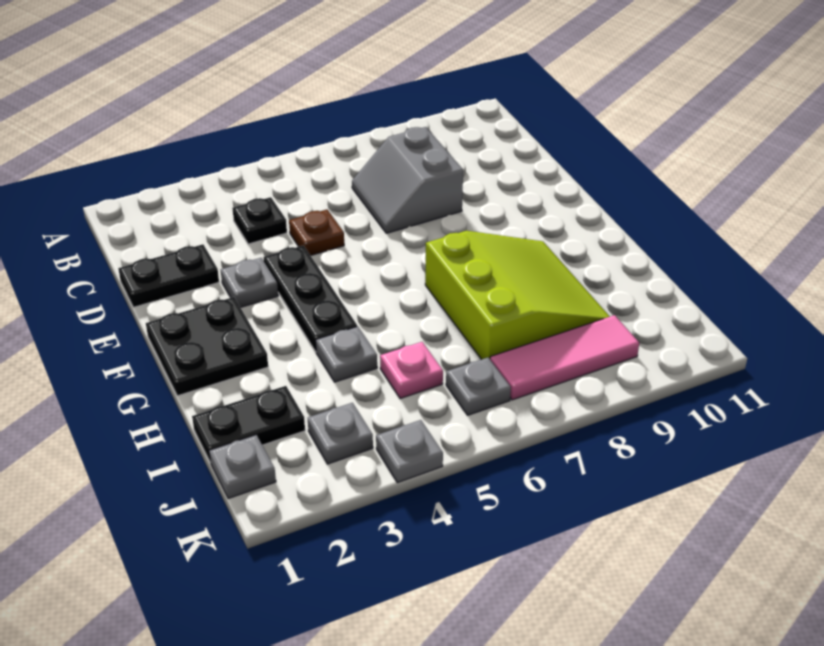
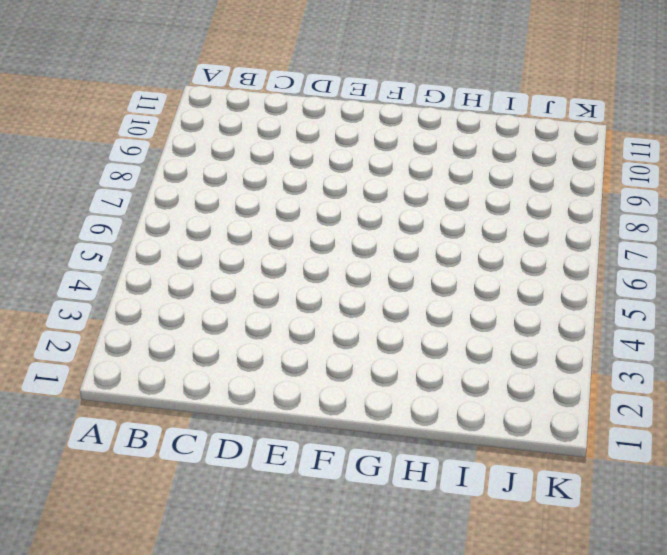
none -> black 1x1 plate [232,197,287,244]
none -> grey 2x2 slope [352,127,463,233]
none -> black 1x2 plate [118,244,219,307]

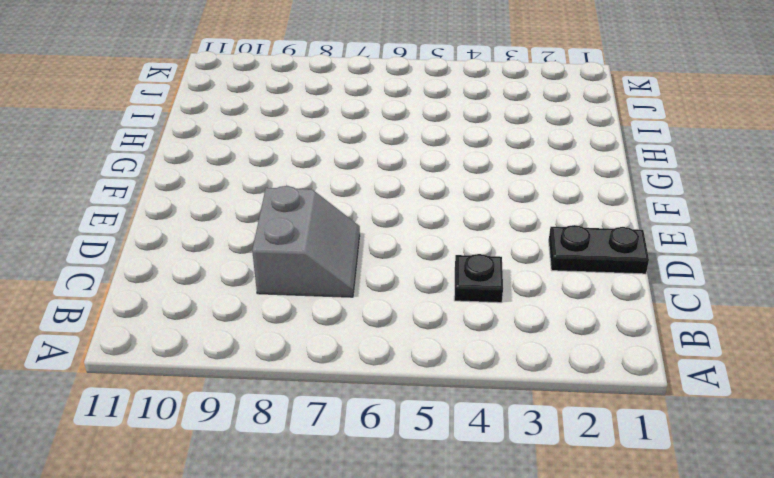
none -> brown 1x1 plate [289,210,344,256]
none -> grey 1x1 plate [221,258,278,308]
none -> black 1x3 plate [264,245,357,352]

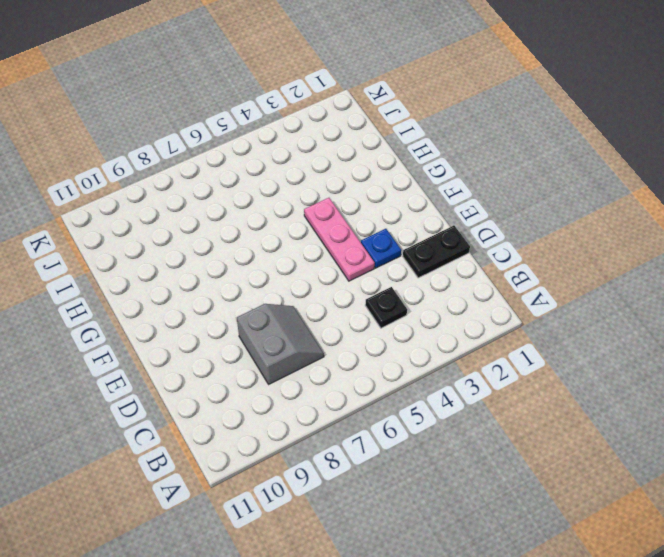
blue 1x1 plate [361,229,401,268] -> grey 1x1 plate [221,258,278,308]
pink 1x3 plate [304,198,375,281] -> black 1x3 plate [264,245,357,352]
none -> brown 1x1 plate [289,210,344,256]
none -> black 2x2 plate [146,297,268,396]
none -> lime 3x3 slope [425,231,610,360]

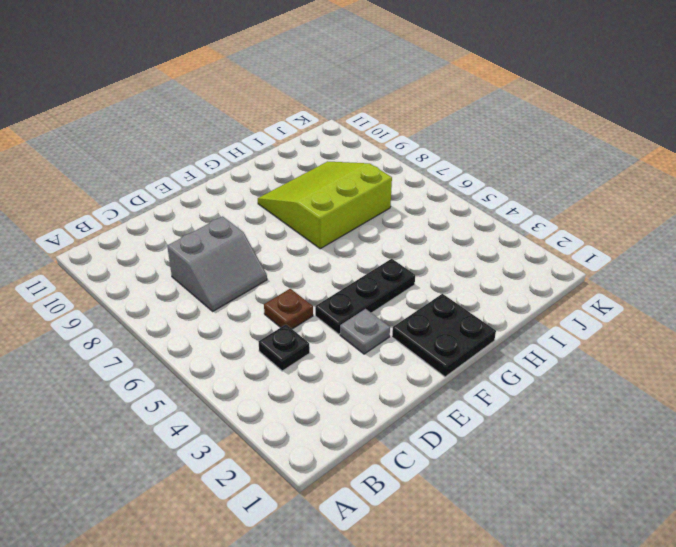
none -> black 1x2 plate [118,244,219,307]
none -> grey 1x1 plate [316,326,377,382]
none -> black 1x2 plate [192,386,305,462]

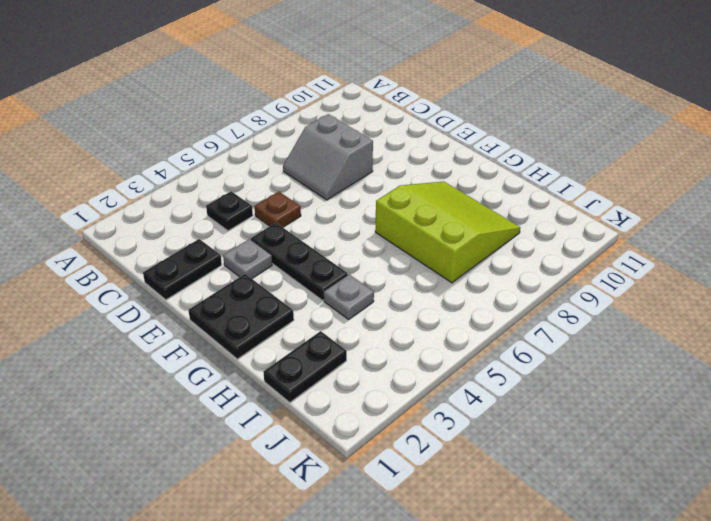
none -> pink 1x1 plate [380,342,443,399]
none -> grey 1x1 plate [209,435,276,499]
none -> grey 1x1 plate [308,403,373,464]

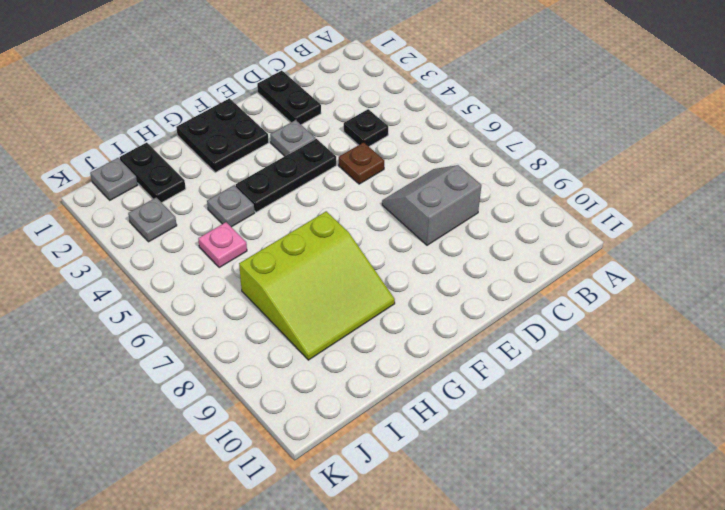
none -> grey 1x1 plate [446,358,511,415]
none -> pink 1x3 tile [490,315,639,400]
none -> grey 1x1 plate [376,420,443,483]

